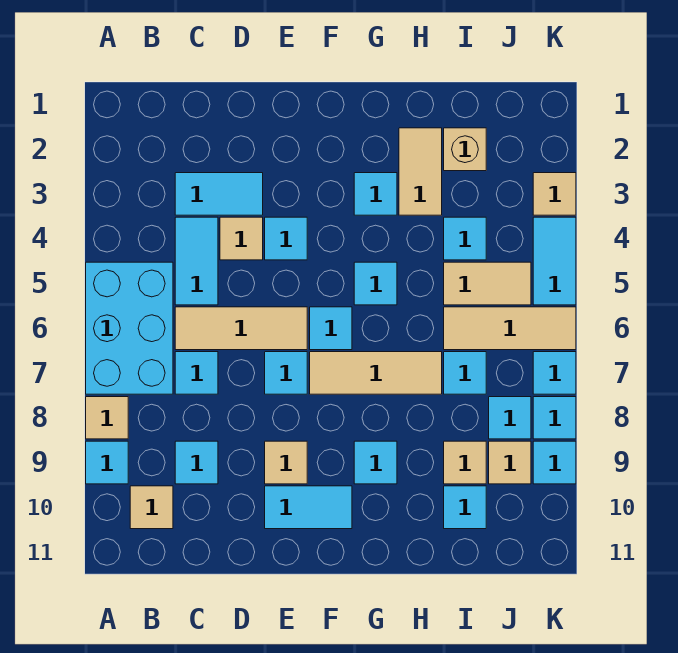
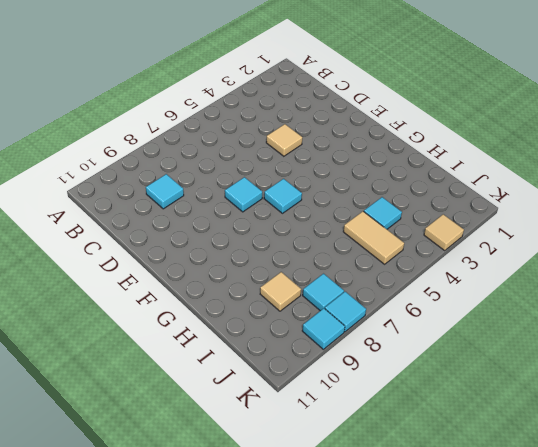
none -> cyan 2x3 brick [86,262,173,394]
none -> tan 1x1 tile [86,397,128,439]
none -> cyan 1x1 tile [86,441,128,484]
none -> tan 1x1 tile [130,486,173,529]

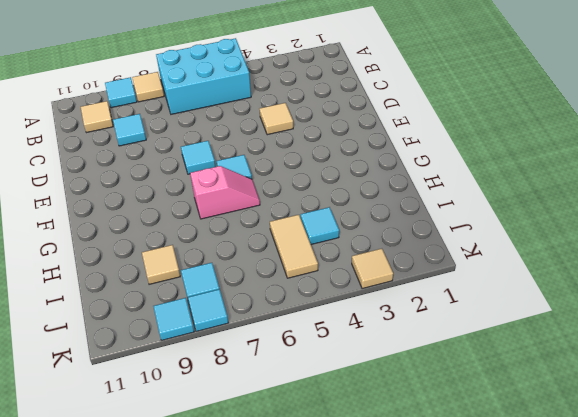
pink 1x2 slope [190,166,260,219] -> tan 1x3 tile [310,352,442,394]
none -> cyan 1x2 tile [175,173,263,215]
none -> cyan 1x2 tile [175,217,218,305]
none -> tan 1x3 tile [175,307,307,350]
none -> cyan 1x1 tile [175,352,218,394]

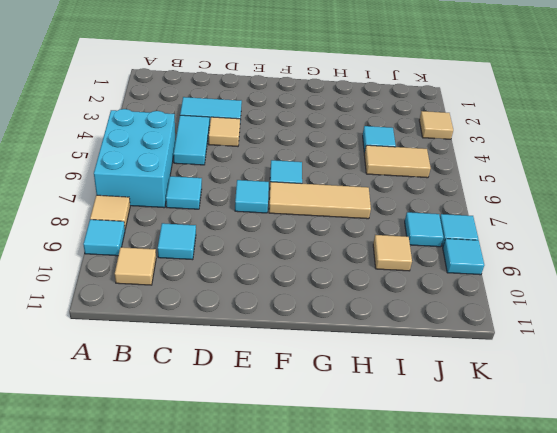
none -> tan 1x3 tile [175,307,307,350]
none -> cyan 1x1 tile [265,217,307,260]
none -> tan 1x1 tile [265,441,307,484]
none -> cyan 1x2 tile [265,486,352,529]

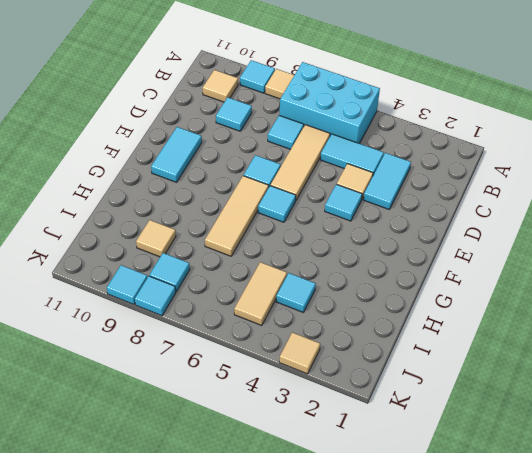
none -> tan 1x1 tile [265,441,307,484]
none -> cyan 1x1 tile [354,173,397,215]
none -> cyan 1x1 tile [354,262,397,305]
none -> cyan 1x1 tile [354,441,397,484]

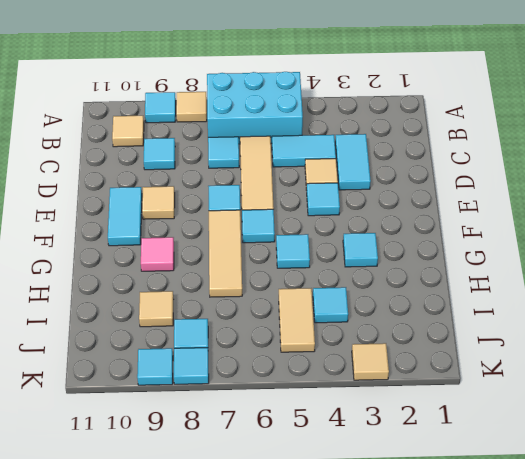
pink 1x1 tile [141,237,174,271] -> cyan 1x1 tile [354,441,397,484]
none -> tan 1x2 tile [399,128,442,215]
none -> tan 1x1 brick [444,128,486,171]
none -> tan 1x3 tile [444,307,576,350]
none -> cyan 1x1 tile [444,352,486,394]

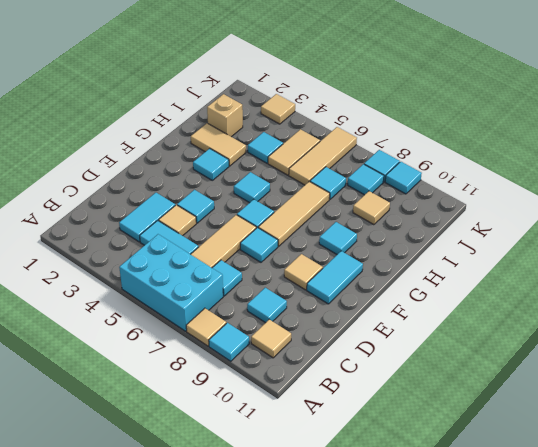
none -> cyan 1x1 tile [444,486,486,529]
none -> tan 1x1 tile [489,441,531,484]
none -> cyan 1x2 tile [533,217,576,305]
none -> cyan 1x1 tile [533,352,576,394]

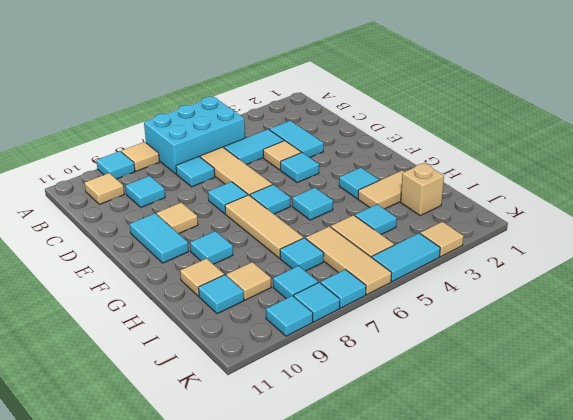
tan 1x1 tile [180,258,224,296] -> tan 1x1 tile moved to [489,441,531,484]

